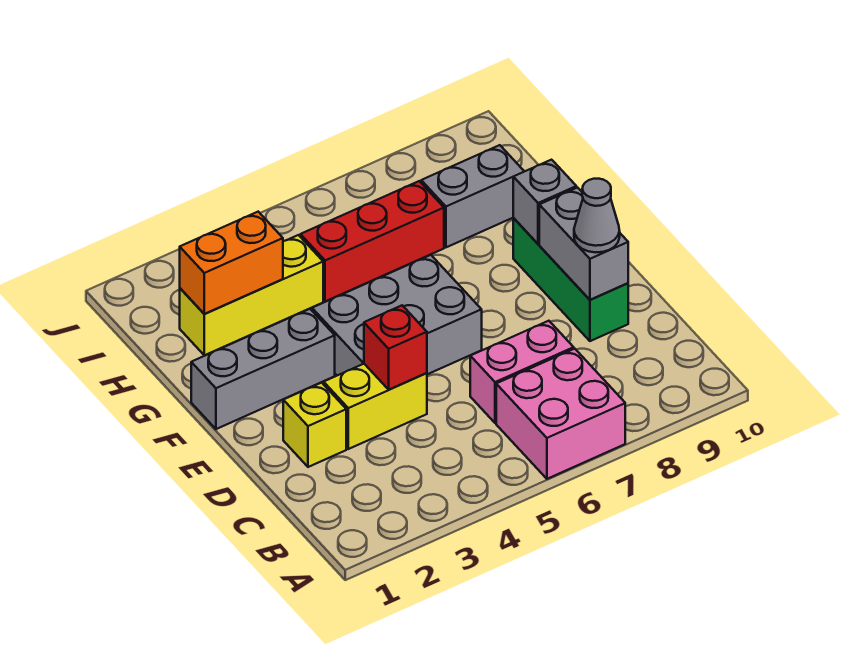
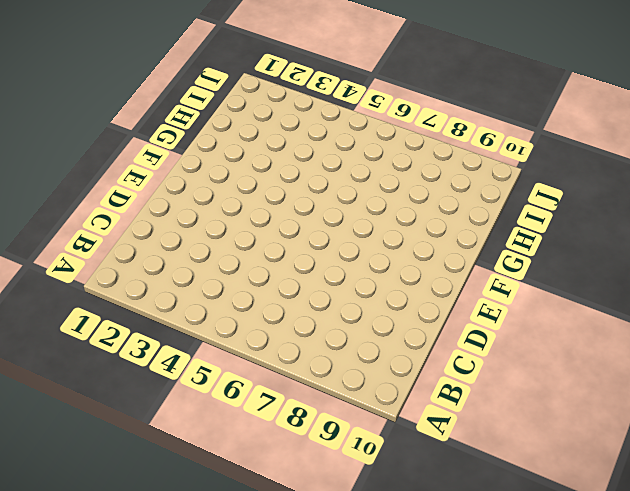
none -> pink 2x2 brick [496,349,625,479]
none -> pink 1x2 brick [470,321,574,423]
none -> yellow 1x1 brick [283,383,346,467]

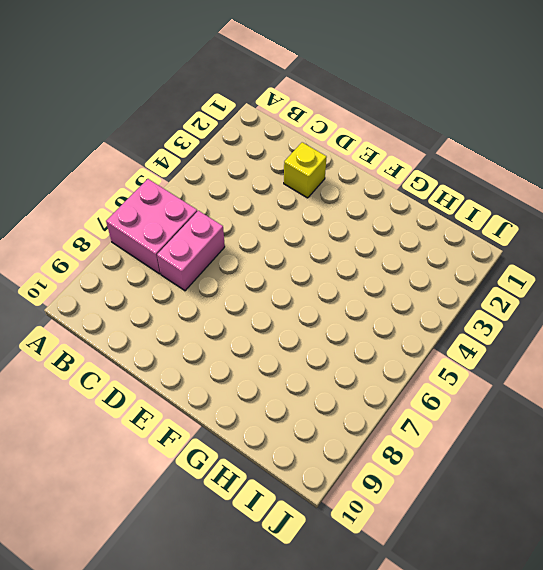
none -> yellow 1x2 brick [324,364,427,449]
none -> green 1x3 brick [513,218,628,341]
none -> grey 2x3 brick [312,255,482,375]

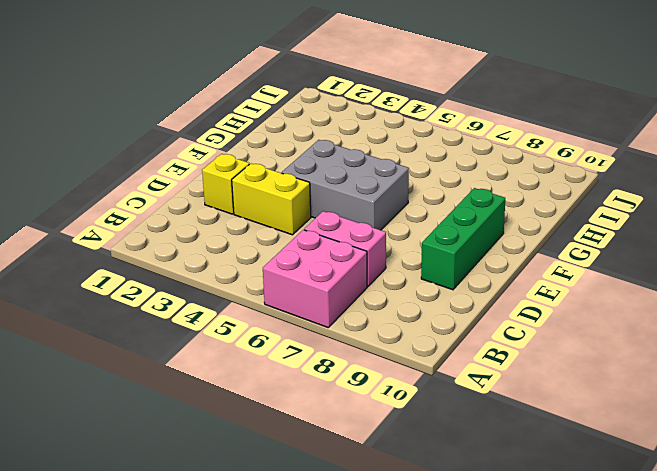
none -> grey 1x3 brick [191,309,335,429]
none -> yellow 1x3 brick [180,235,323,355]
none -> red 1x3 brick [300,181,444,301]

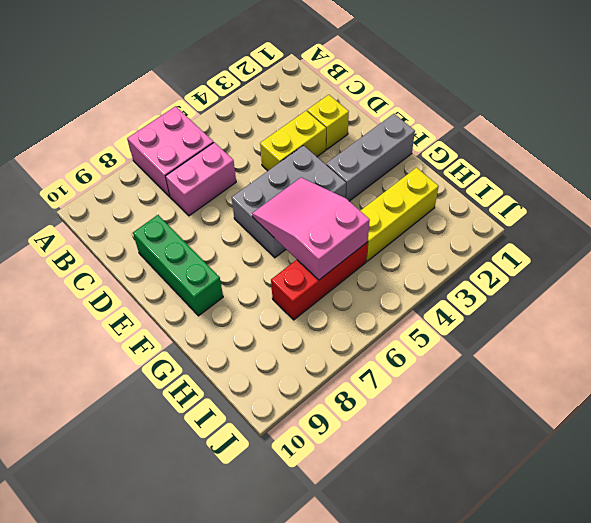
pink 2x3 slope [252,178,370,280] -> none
none -> grey 1x2 brick [421,145,524,247]
none -> red 1x1 brick [364,305,427,389]
none -> grey 1x2 brick [539,188,628,300]

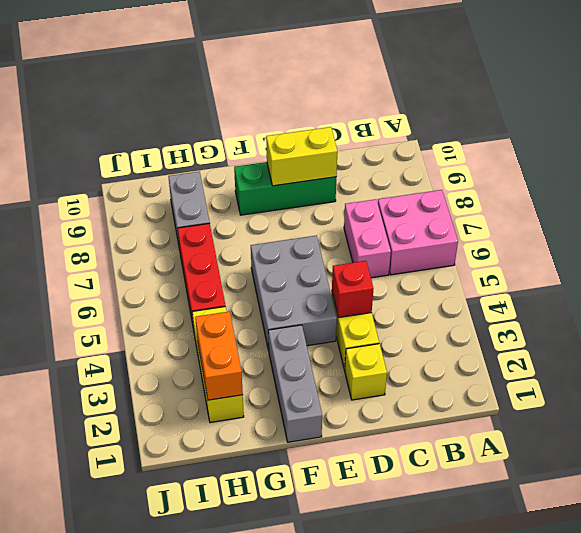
yellow 1x2 brick [266,127,337,186] -> grey 1x2 brick [539,188,628,300]
none -> grey 1x1 brick [513,160,576,244]
none -> grey 1x1 cone [574,179,620,252]

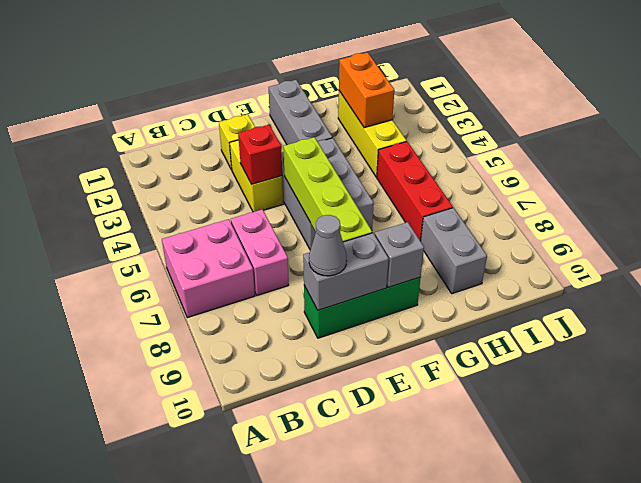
lime 1x4 brick [283,137,372,242] -> none

